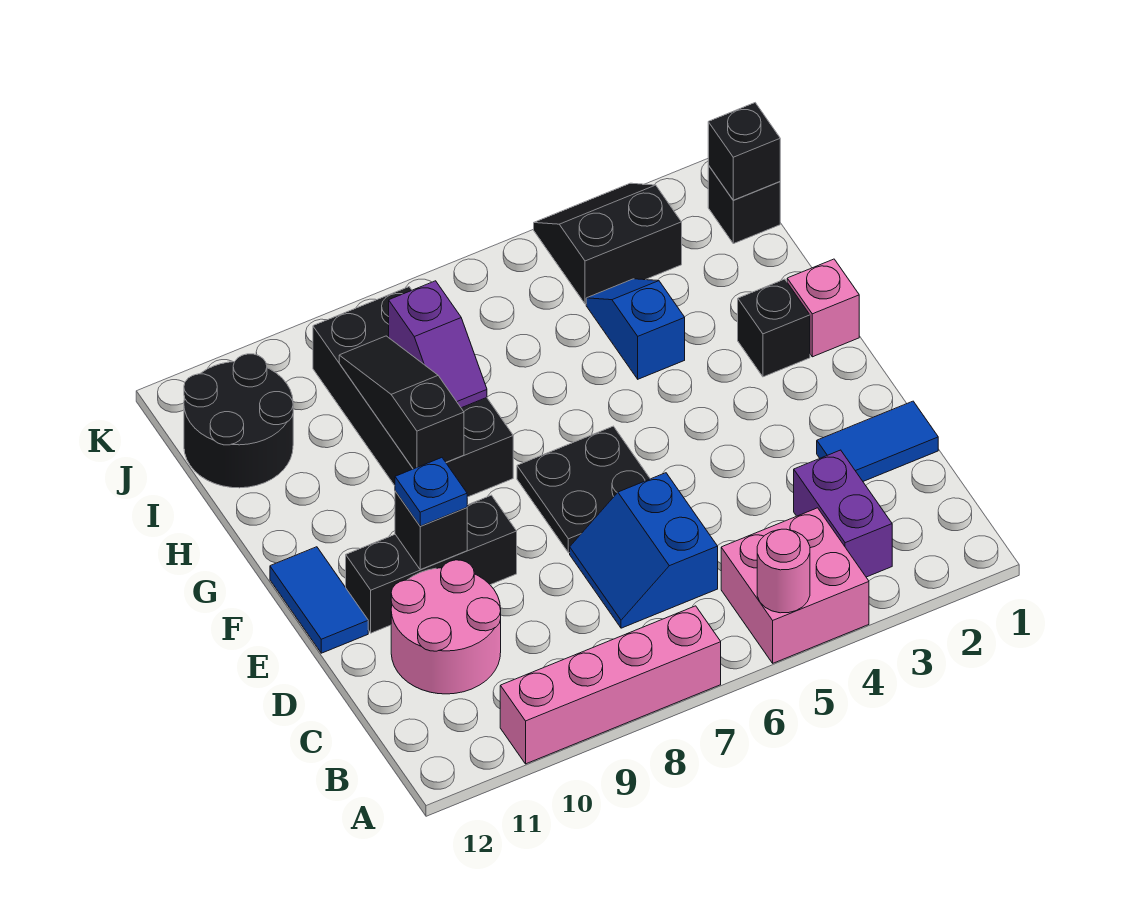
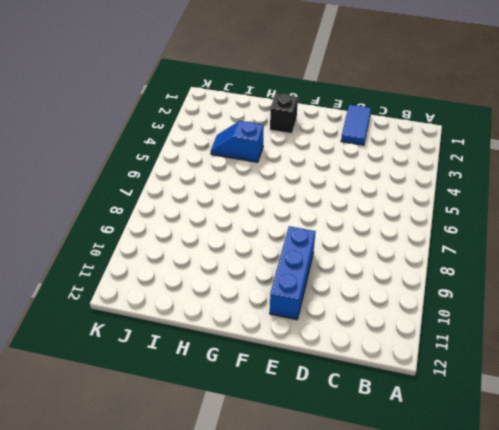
blue 1x3 brick [270,226,316,319] -> black 1x3 brick [346,495,517,633]
none -> pink 2x2 brick [721,508,869,663]
none -> pink 1x4 brick [500,606,721,764]
none -> purple 1x2 brick [794,450,892,577]

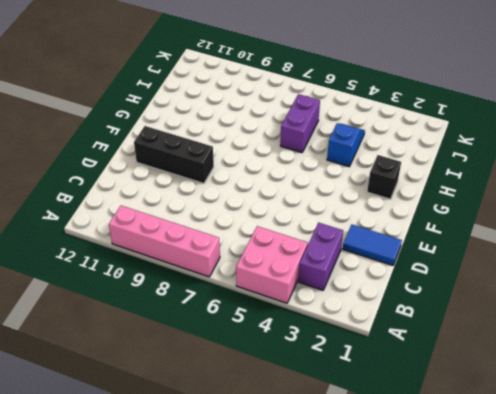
purple 1x2 brick [280,94,320,153] -> none
none -> blue 2x2 slope [570,473,718,628]
none -> pink 2x2 round brick [391,560,501,694]
none -> black 2x2 plate [517,426,650,553]

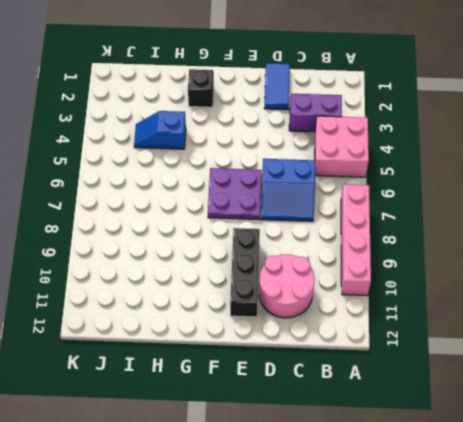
purple 2x2 plate [208,168,261,220] -> black 2x2 plate [517,426,650,553]
none -> blue 1x2 tile [270,547,368,653]
none -> pink 1x1 brick [787,259,859,357]
none -> black 2x4 brick [313,287,513,497]

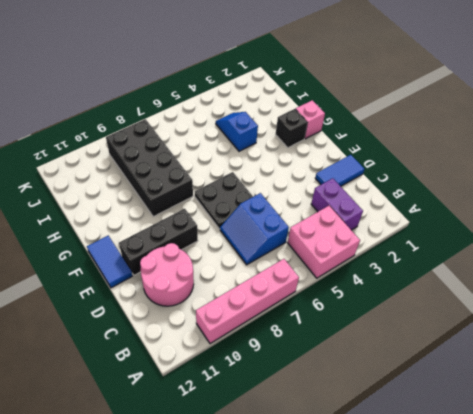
none -> black 2x2 round brick [184,354,293,488]
none -> black 1x1 brick [708,165,780,244]
none -> black 2x2 slope [534,183,682,304]

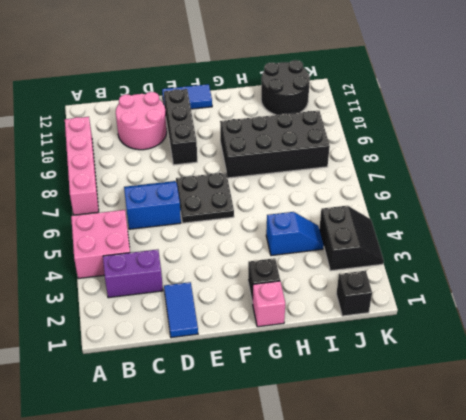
none -> pink 1x1 round brick [757,529,810,613]
none -> black 1x1 brick [395,491,467,570]
none -> black 1x3 slope [339,336,464,469]

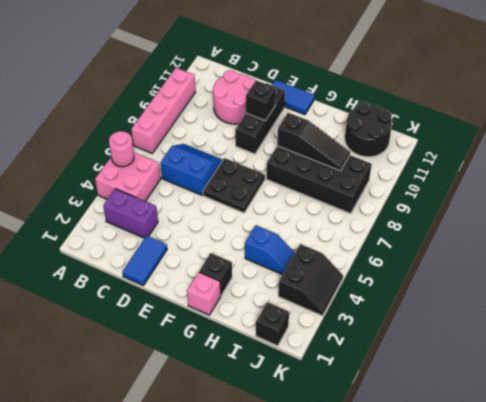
none -> purple 1x2 slope [389,281,487,408]
none -> black 1x1 brick [708,103,780,200]
none -> blue 1x1 plate [395,458,467,526]

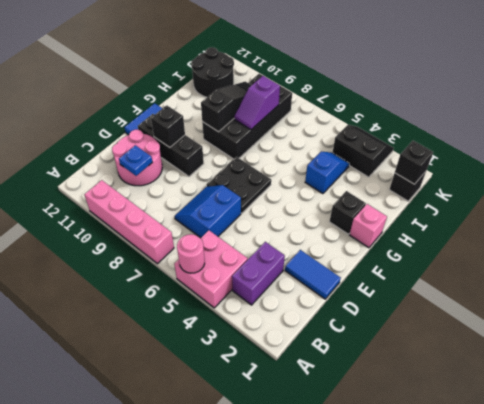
blue 1x1 plate [119,145,152,176] -> blue 1x1 plate moved to [395,458,467,526]

